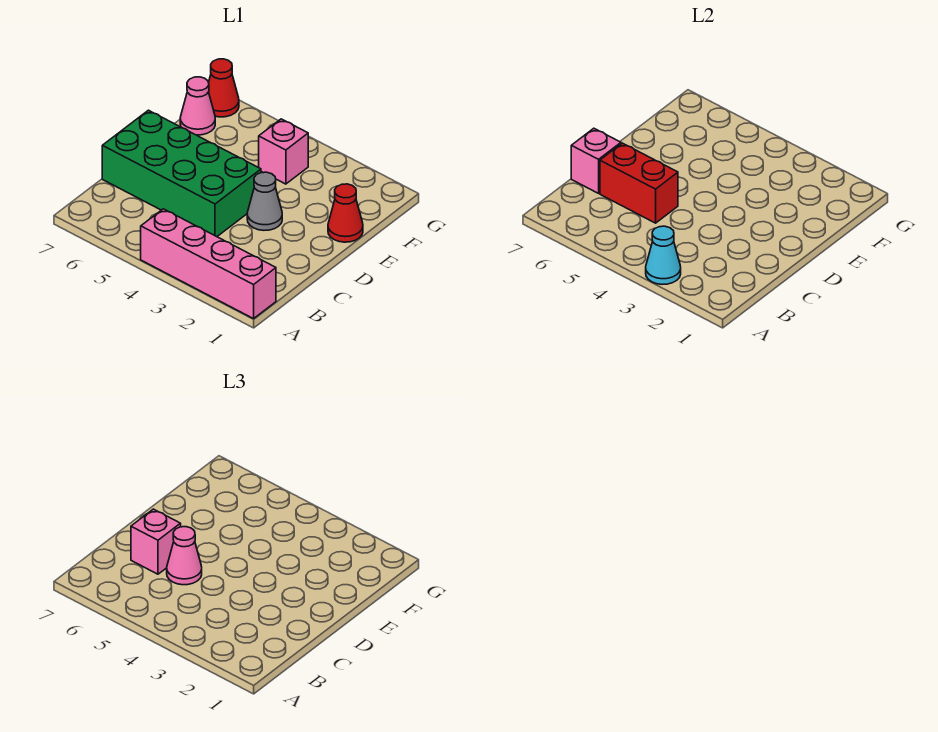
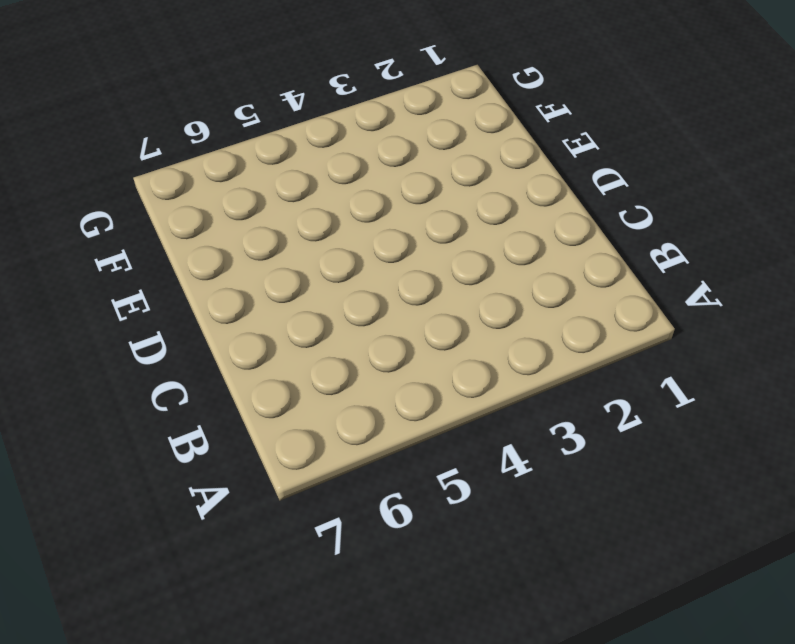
none -> pink 1x4 brick [141,209,276,319]
none -> green 2x4 brick [102,110,261,237]
none -> grey 1x1 cone [247,172,282,230]

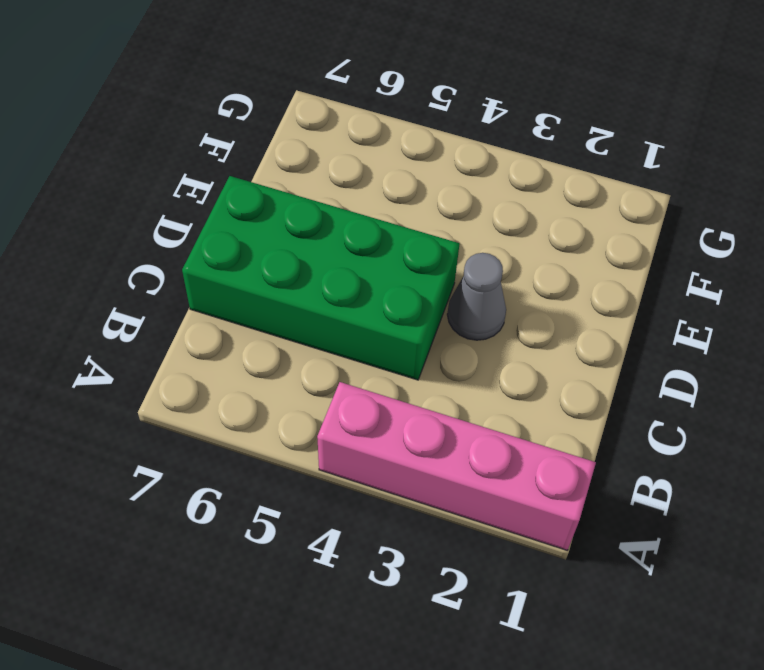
none -> red 1x1 cone [328,184,363,242]
none -> pink 1x1 brick [259,119,308,184]
none -> pink 1x1 cone [180,77,215,135]

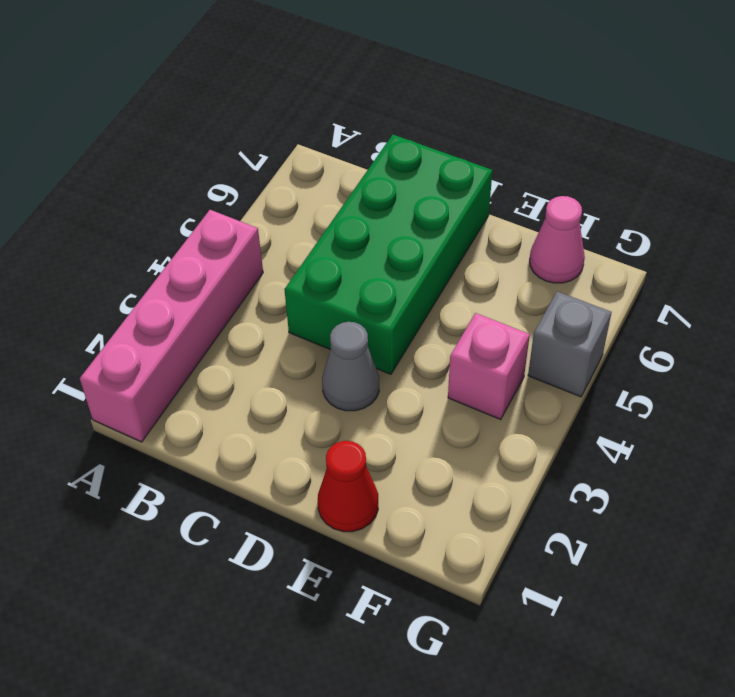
grey 1x1 brick [528,291,611,397] -> none
none -> red 1x1 cone [209,59,239,117]
none -> cyan 1x1 cone [646,226,681,284]
none -> red 1x2 brick [600,143,678,223]

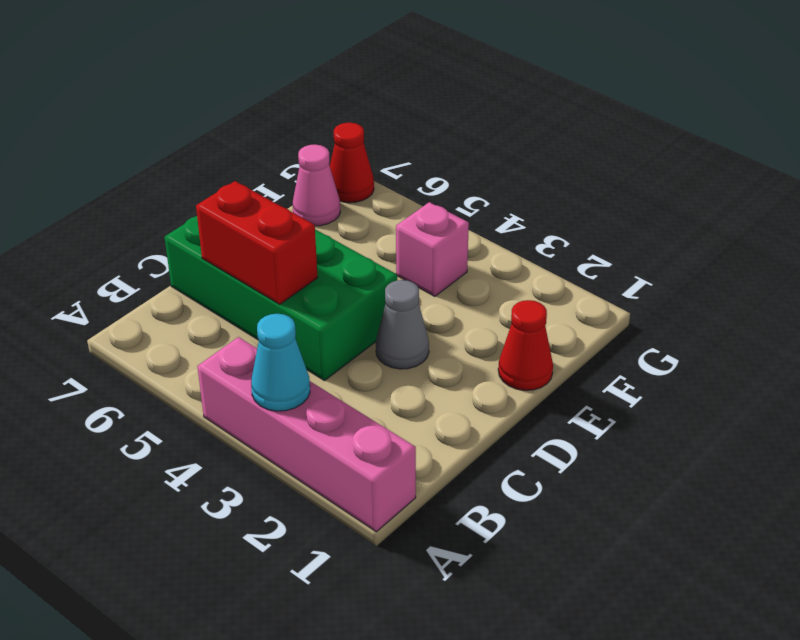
none -> pink 1x1 brick [571,128,621,193]
none -> pink 1x1 cone [167,527,202,585]
none -> pink 1x1 brick [131,509,181,574]

